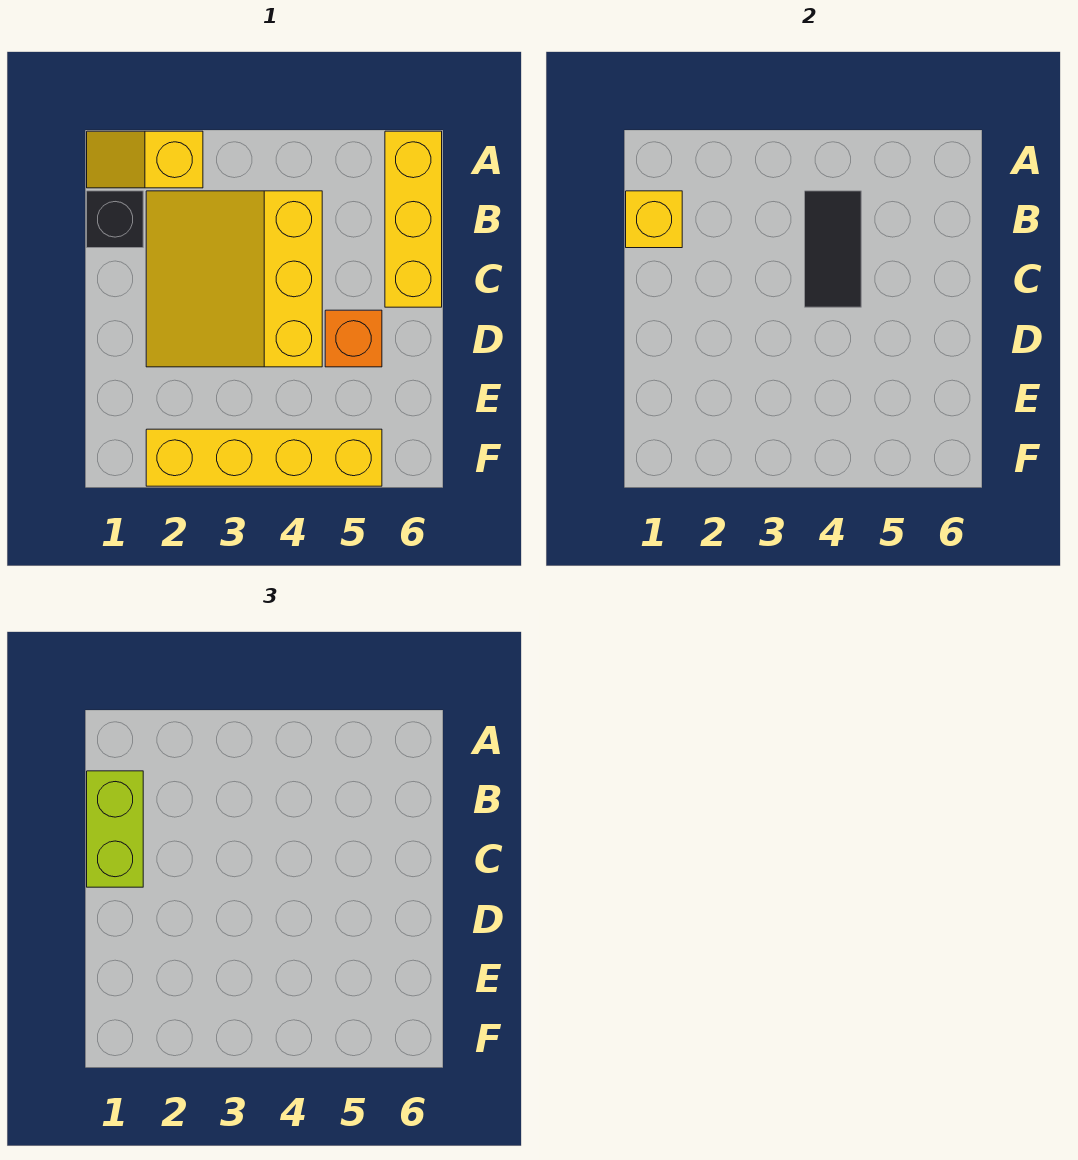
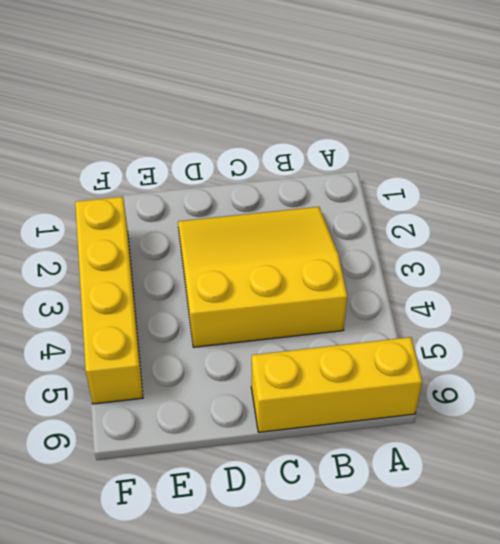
none -> yellow 1x2 slope [87,131,203,188]
none -> black 1x1 brick [87,191,143,248]

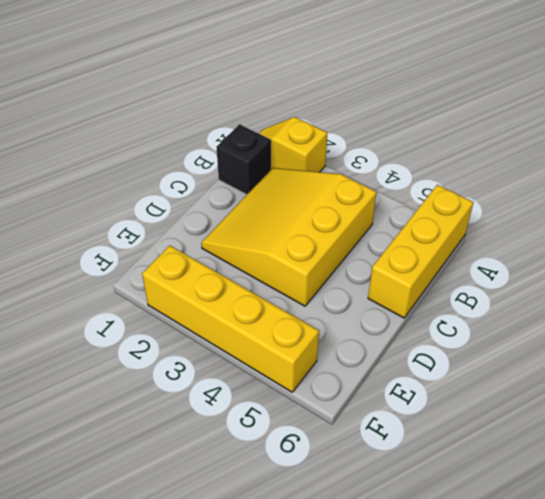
none -> orange 1x1 brick [325,310,382,367]
none -> yellow 1x1 brick [626,191,682,248]

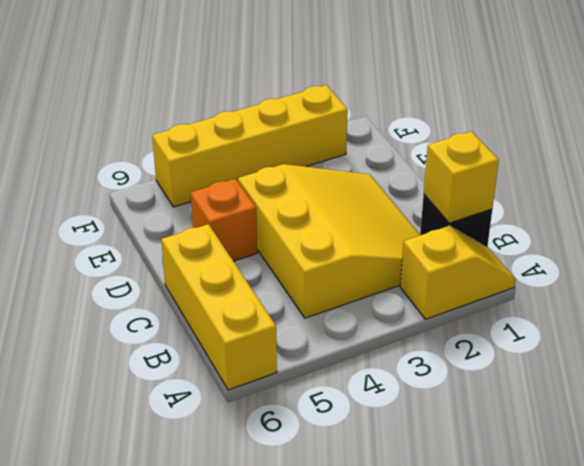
none -> black 1x2 tile [805,191,861,307]
none -> lime 1x2 brick [87,771,143,887]

